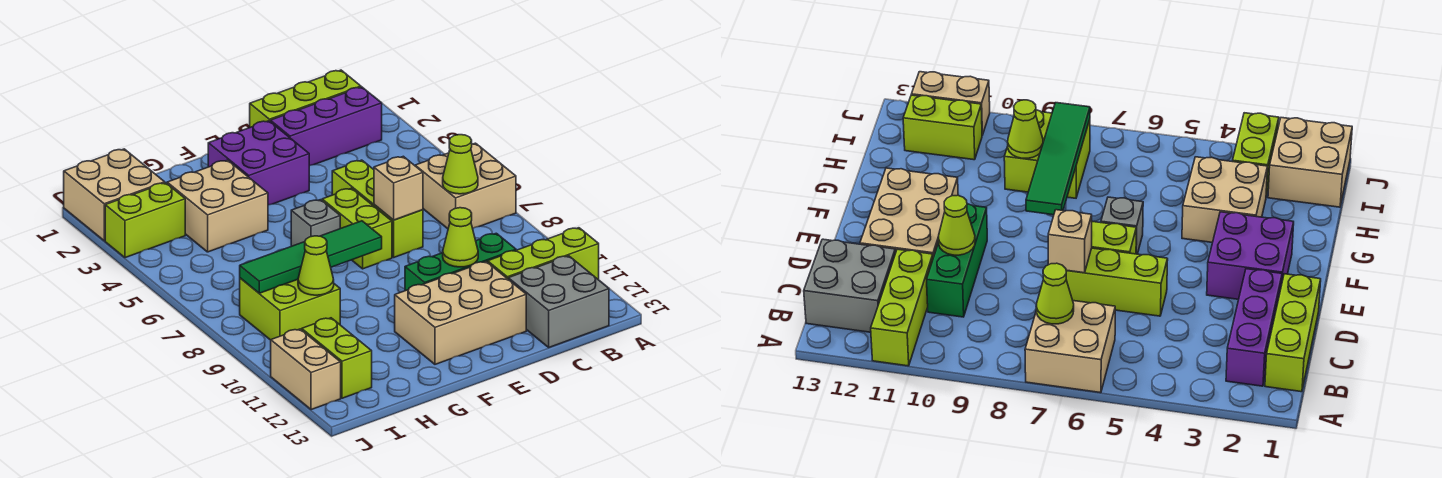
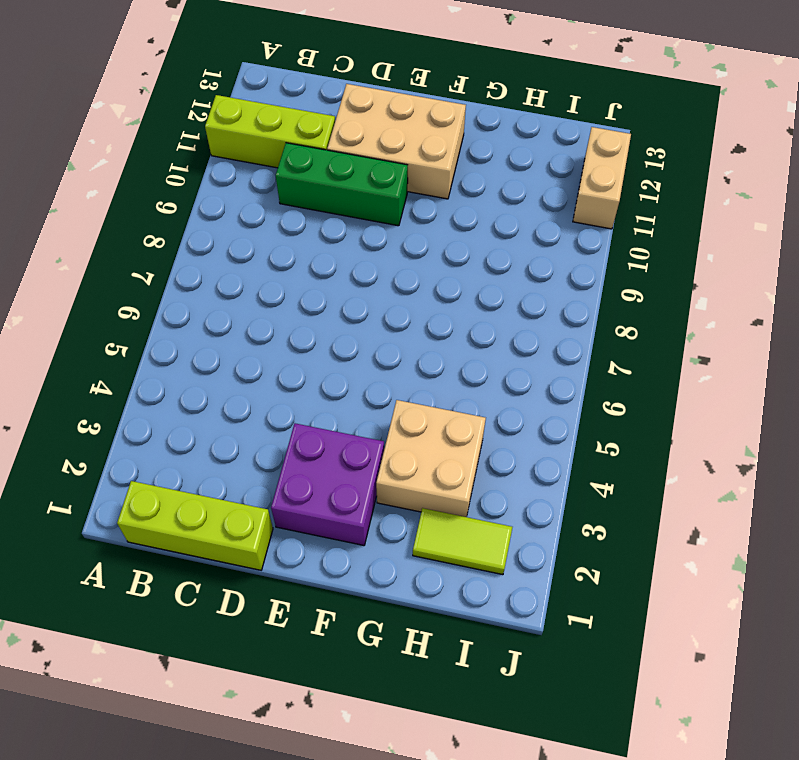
lime 1x2 tile [413,508,512,575] -> tan 2x2 brick [64,149,165,241]
none -> tan 2x2 brick [415,143,516,229]
none -> purple 1x3 brick [270,87,382,166]
none -> grey 2x2 brick [508,256,609,347]

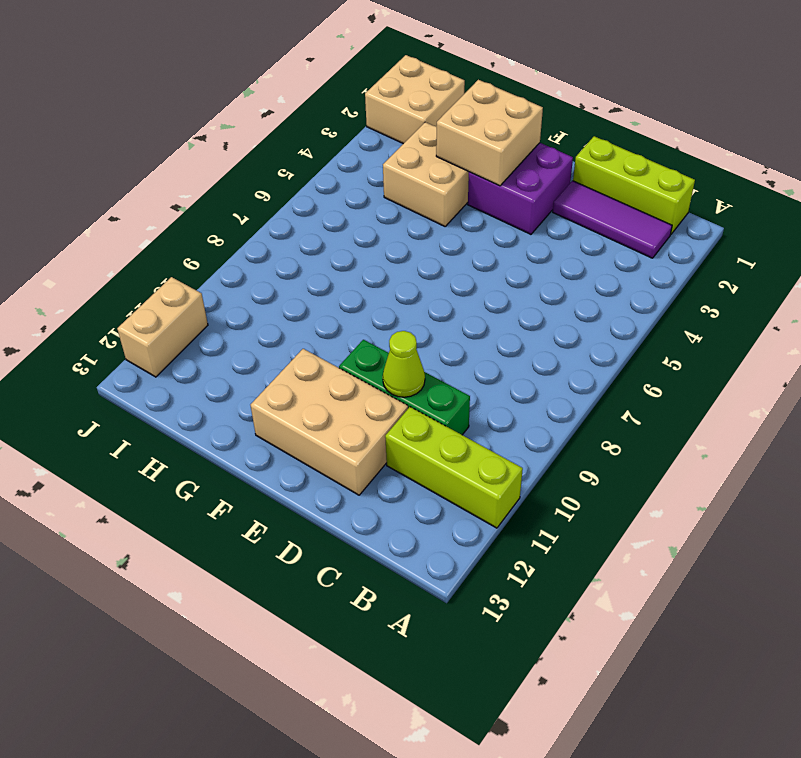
purple 1x3 tile [553,181,672,258] -> purple 1x3 brick [270,87,382,166]
tan 2x2 brick [436,80,543,186] -> tan 2x2 brick moved to [415,143,516,229]
none -> grey 2x2 brick [508,256,609,347]
none -> lime 1x3 brick [332,160,423,257]
none -> lime 1x2 brick [322,188,392,269]

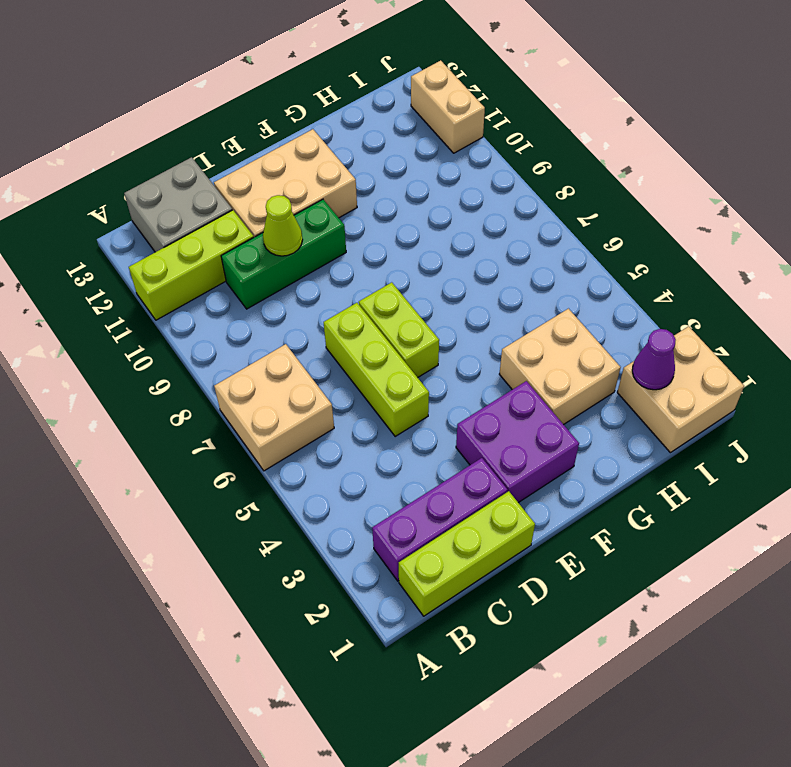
purple 1x1 cone [632,329,676,390] -> none
none -> grey 1x1 brick [291,200,340,246]
none -> lime 2x2 brick [240,278,340,340]
none -> lime 1x2 brick [105,183,185,258]

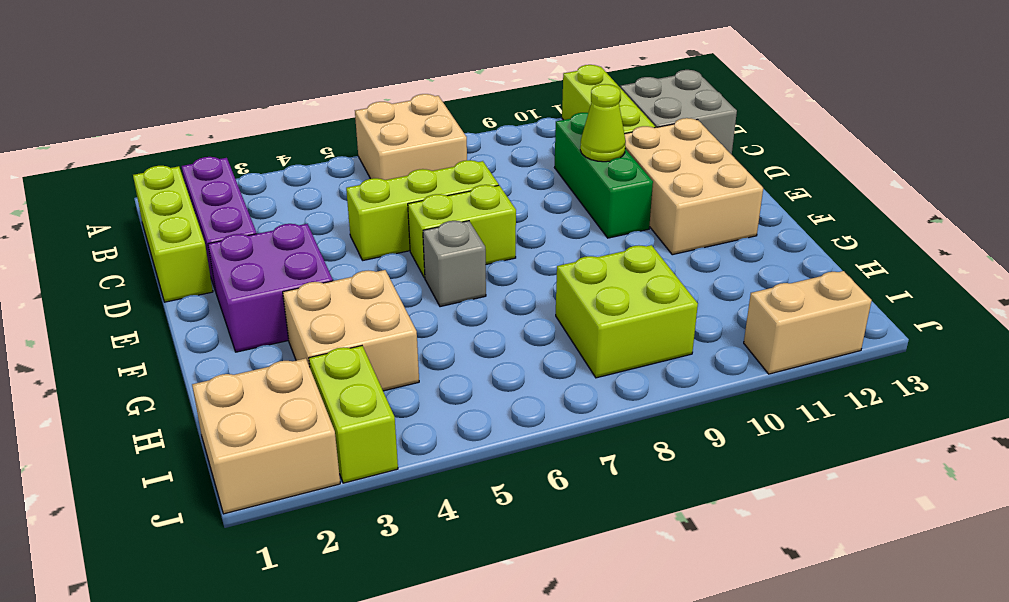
none -> lime 1x2 brick [302,318,372,398]
none -> lime 1x1 cone [443,135,478,194]
none -> tan 1x1 brick [374,156,423,220]

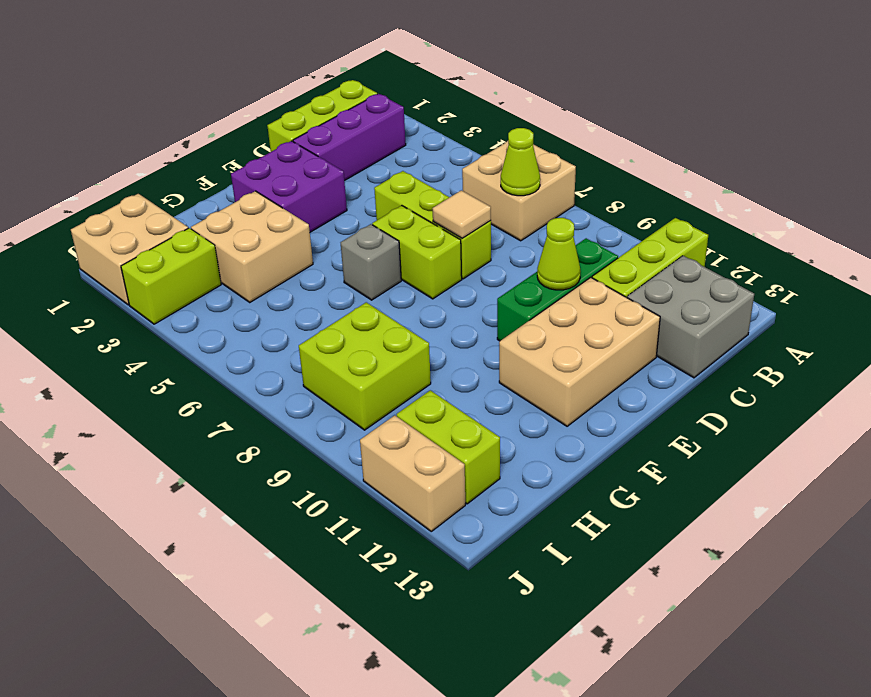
tan 1x1 tile [432,190,491,238] -> tan 1x1 brick [374,156,423,220]
none -> green 1x4 tile [240,221,382,293]
none -> lime 1x1 cone [298,236,334,295]

